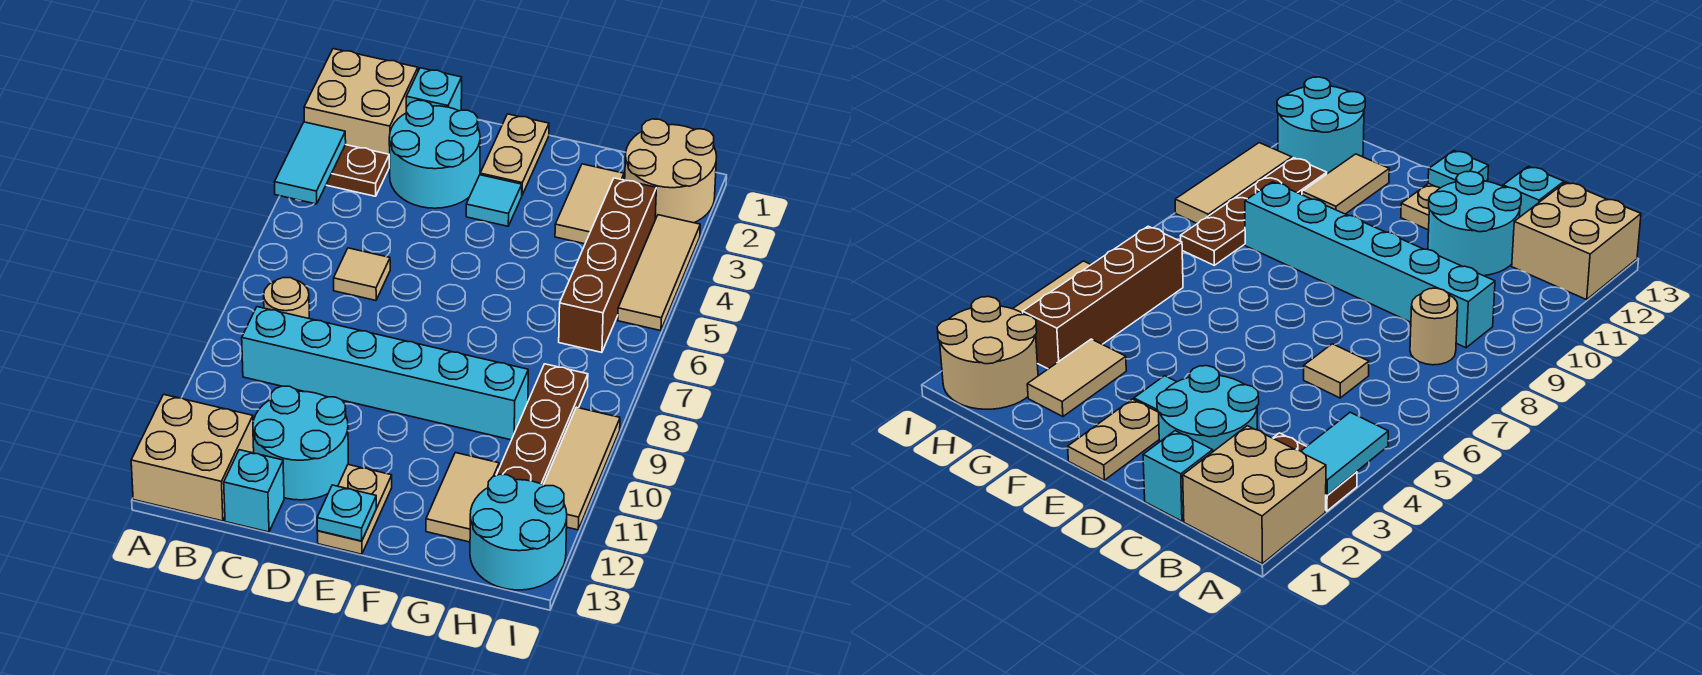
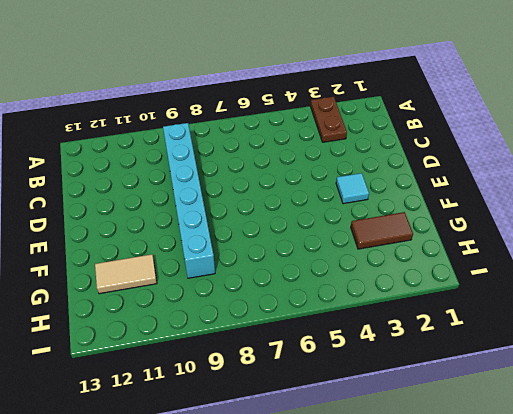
brown 1x2 tile [351,212,413,249] -> tan 1x2 tile [555,164,624,244]
none -> tan 2x2 brick [304,49,418,165]
none -> tan 2x2 brick [131,394,254,521]
none -> tan 1x1 round brick [264,278,309,318]

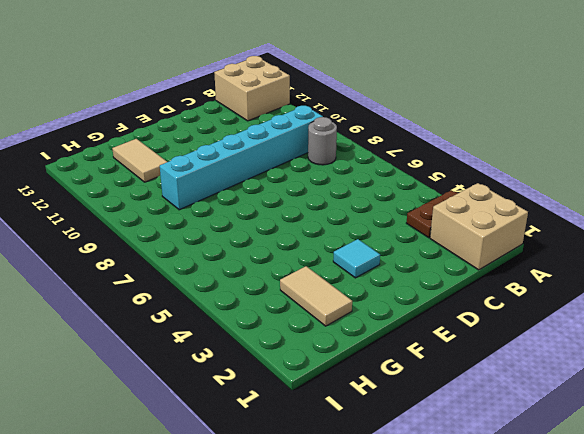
grey 1x1 round brick [308,117,337,165] -> tan 1x1 round brick [264,278,309,318]
none -> cyan 1x1 brick [406,68,462,111]
none -> cyan 2x2 round brick [389,100,480,208]
none -> tan 1x1 tile [334,248,390,300]

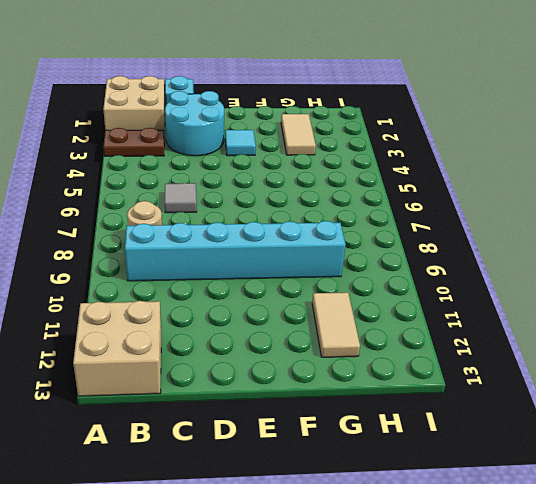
grey 1x1 tile [165,183,197,213] -> tan 1x1 tile [334,248,390,300]
none -> cyan 2x2 round brick [253,386,348,500]
none -> cyan 1x1 brick [224,450,284,532]
none -> tan 1x2 plate [480,114,549,195]

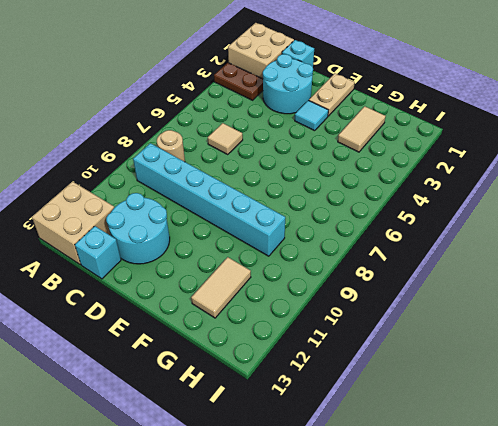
none -> tan 1x2 plate [317,465,392,554]
none -> tan 2x2 round brick [625,119,717,223]
none -> brown 1x4 brick [559,178,656,352]

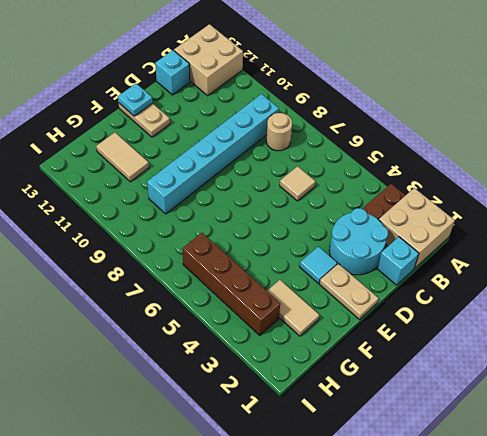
none -> cyan 2x2 round brick [253,386,348,500]
none -> tan 2x2 round brick [625,119,717,223]
none -> brown 1x4 plate [497,364,588,485]

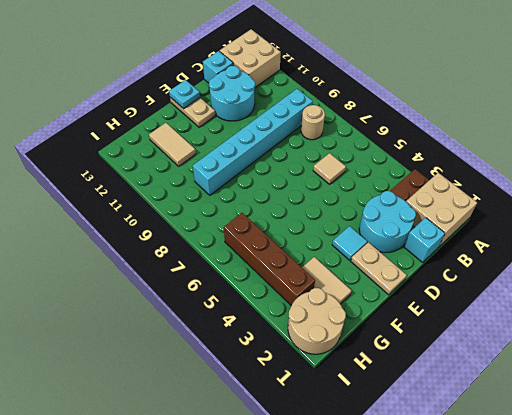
none -> brown 1x4 plate [497,364,588,485]
none -> cyan 2x2 round brick [470,474,567,590]
none -> tan 1x3 tile [618,215,700,331]

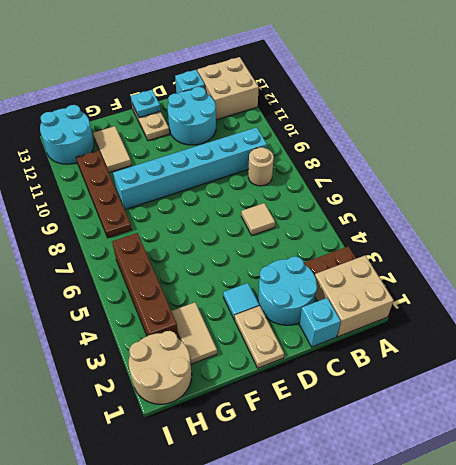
none -> tan 1x3 tile [618,215,700,331]
none -> tan 1x3 tile [544,407,620,530]
none -> cyan 1x2 tile [275,122,346,204]

